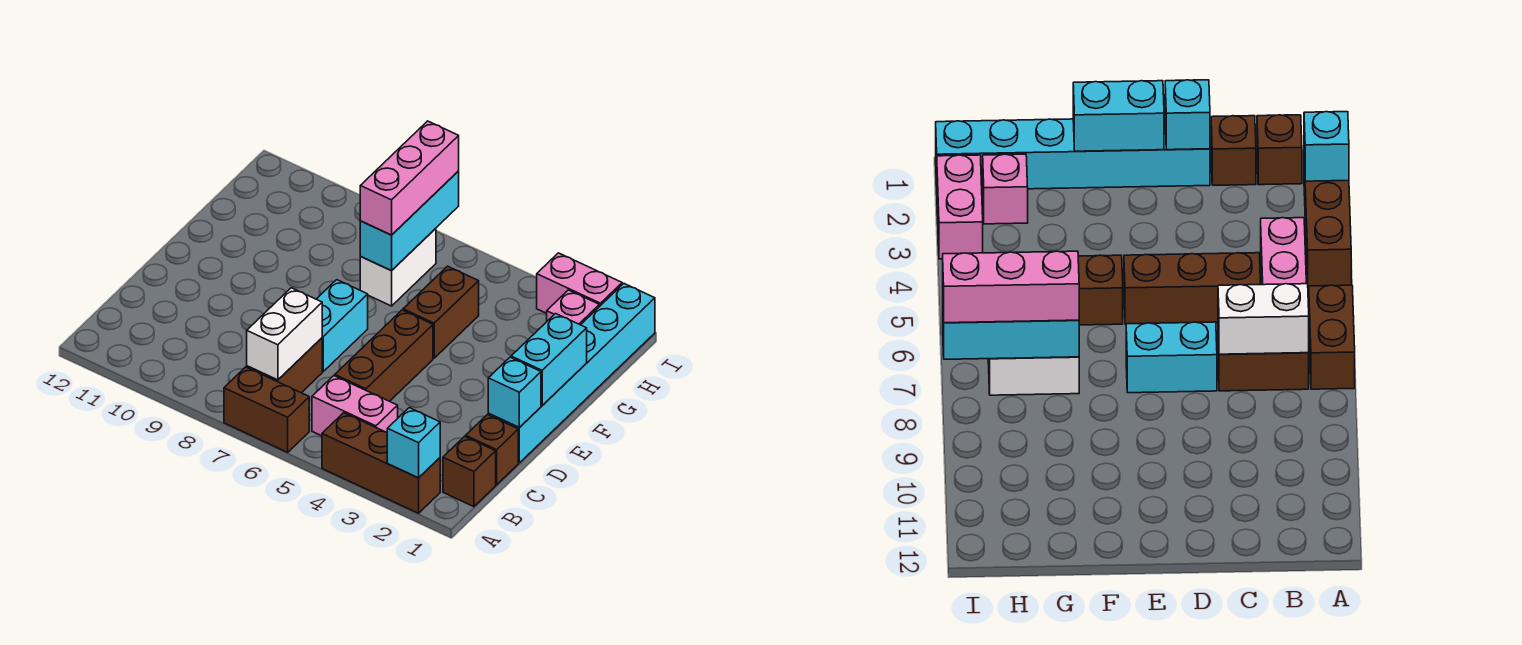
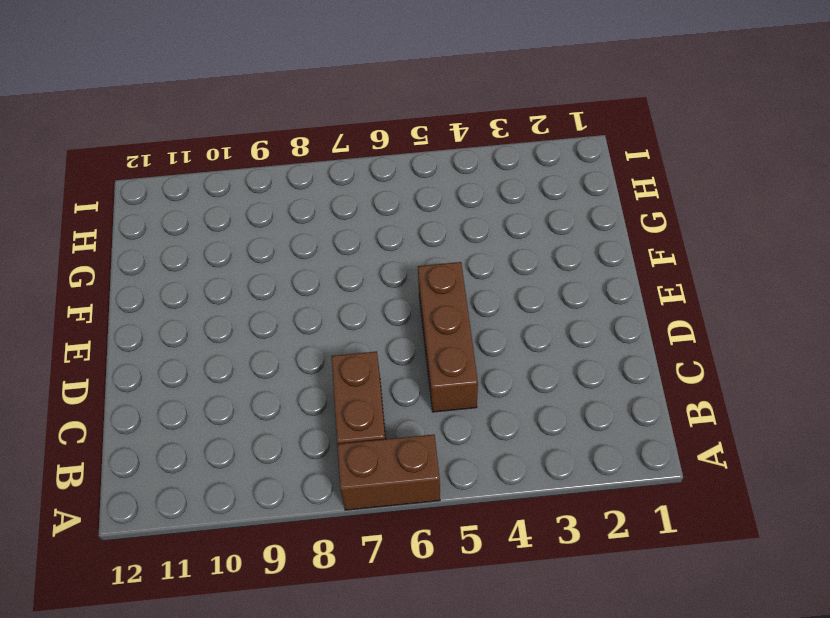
none -> brown 1x3 brick [322,413,440,513]
none -> brown 1x1 brick [443,436,496,507]
none -> pink 1x2 brick [312,376,398,436]

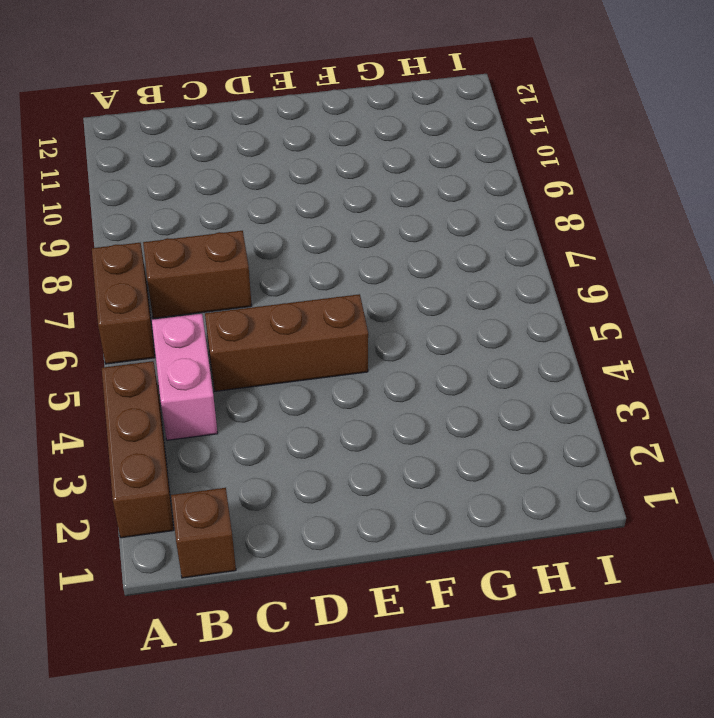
none -> brown 1x1 brick [466,415,518,485]
none -> cyan 1x6 brick [488,284,655,463]
none -> cyan 1x2 brick [317,280,368,371]

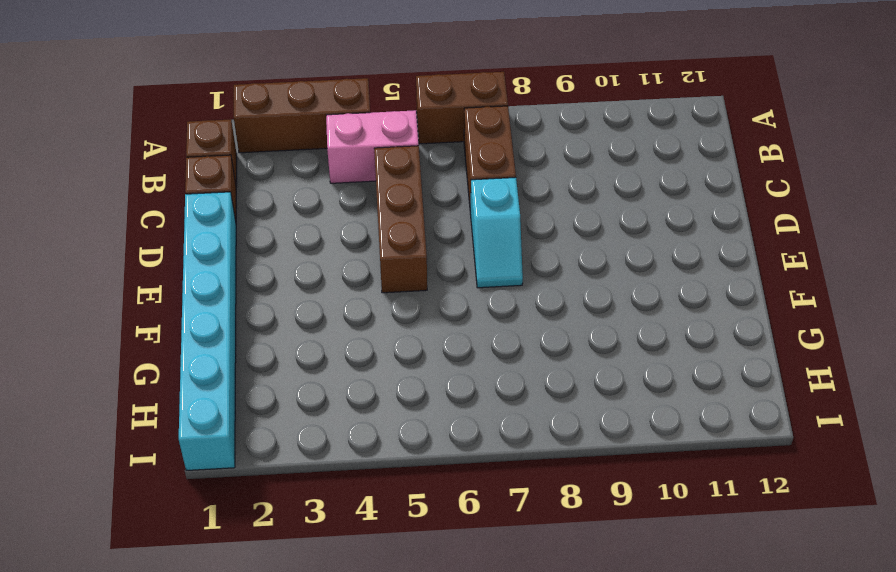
cyan 1x2 slope [470,177,523,288] -> cyan 1x2 brick [317,280,368,371]
none -> brown 1x2 brick [403,266,479,358]
none -> white 1x2 brick [360,228,436,306]
none -> pink 1x1 brick [547,290,599,325]

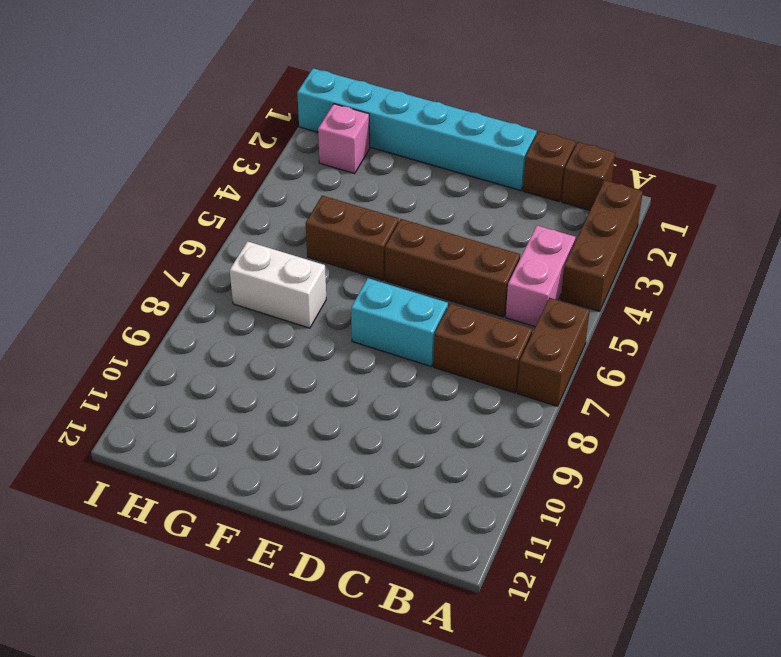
none -> pink 1x2 brick [537,253,622,313]
none -> cyan 1x1 brick [387,408,440,478]
none -> white 1x2 brick [247,288,322,380]

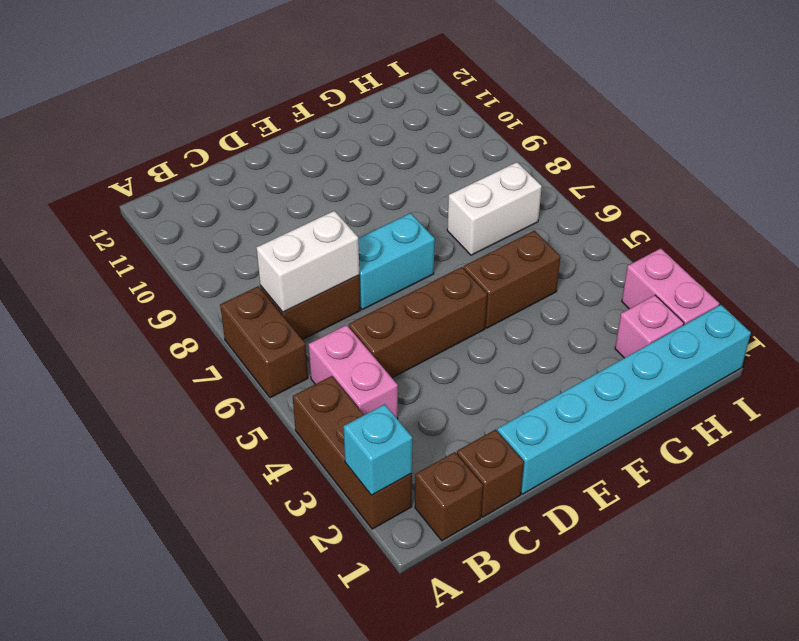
none -> cyan 1x1 brick [488,357,541,428]
none -> cyan 1x2 brick [511,314,587,405]
none -> cyan 1x3 brick [360,171,459,271]

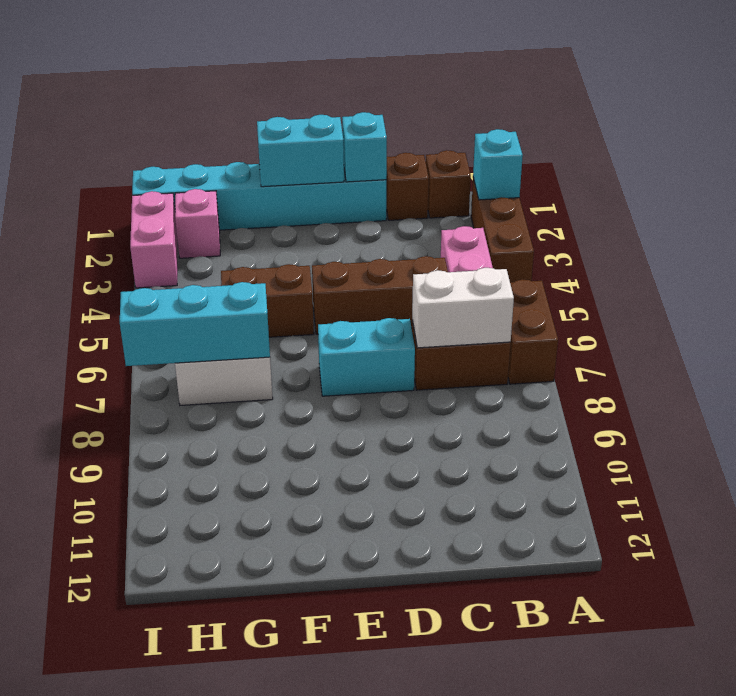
none -> pink 1x3 brick [360,121,459,235]

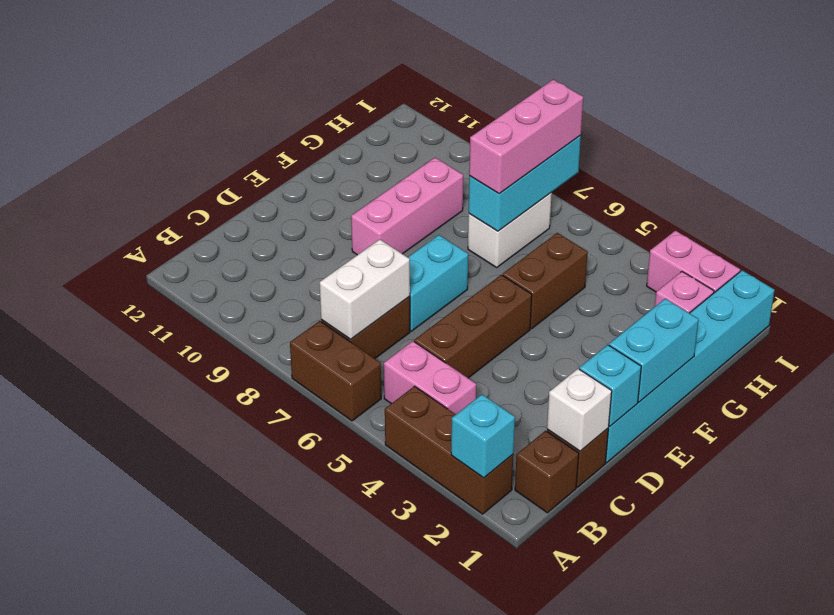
white 1x1 brick [547,369,612,451] -> none
pink 1x3 brick [351,158,463,255] -> none

